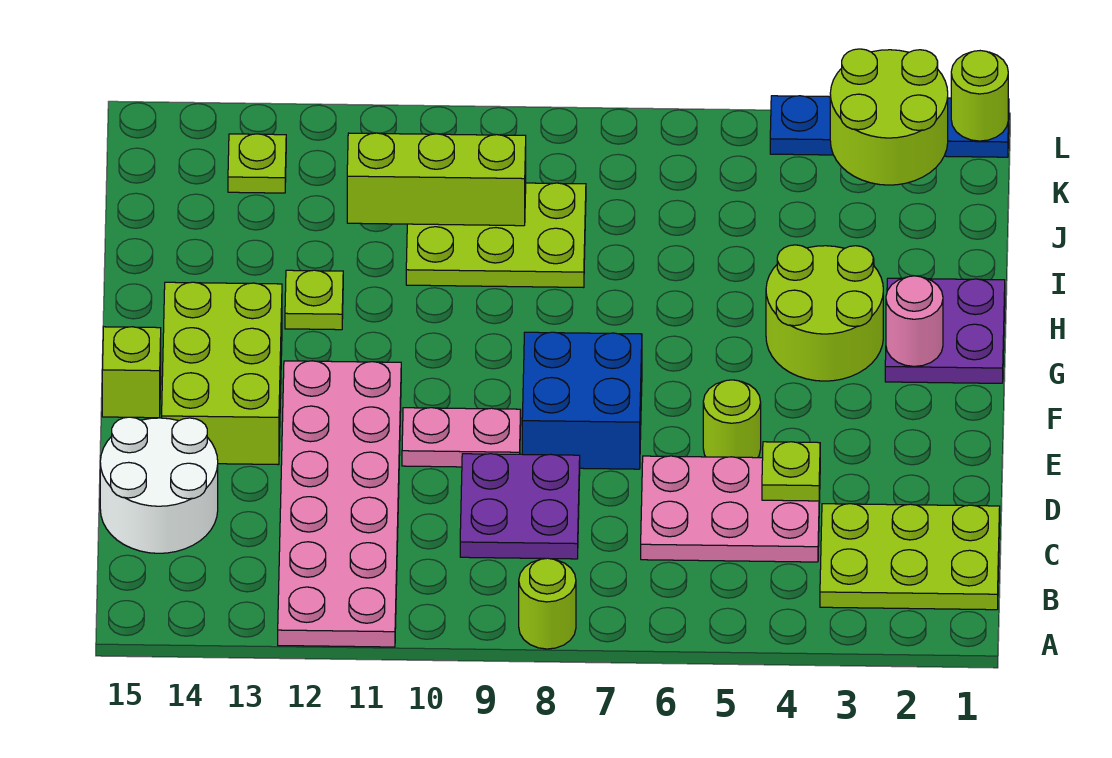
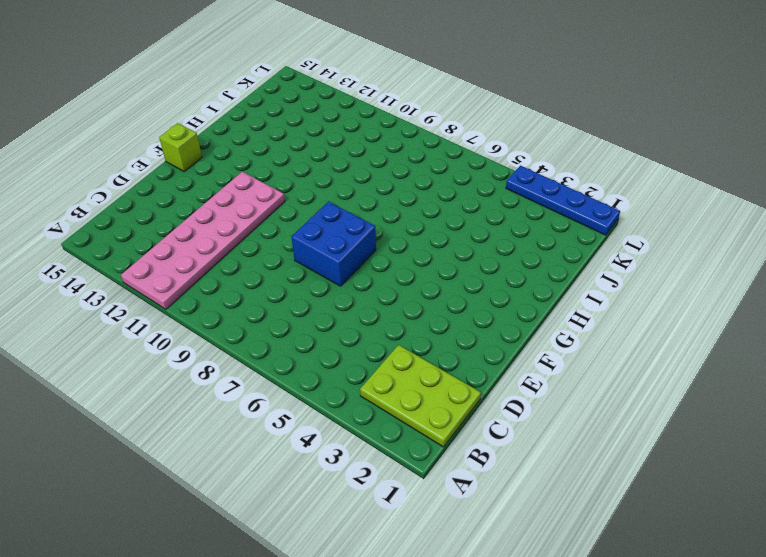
none -> lime 1x1 round brick [519,558,576,649]
none -> pink 2x3 plate [641,456,820,562]
none -> purple 2x2 plate [460,454,580,559]

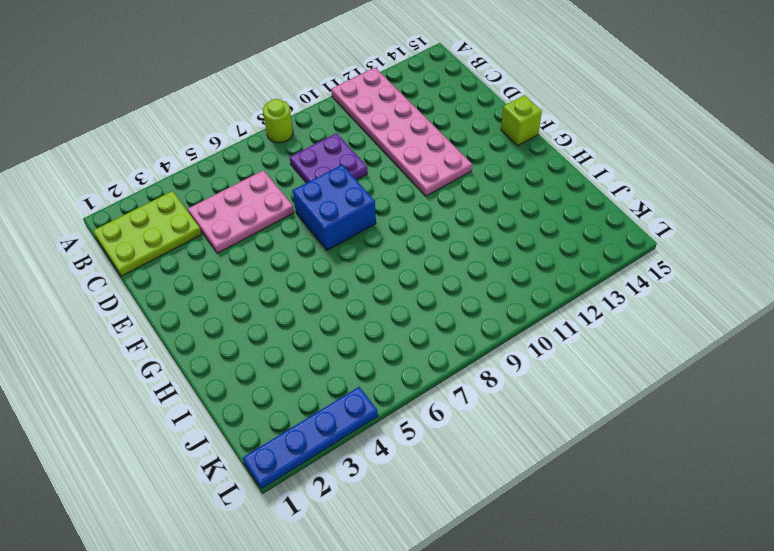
none -> white 2x2 round brick [100,417,218,553]
none -> lime 1x1 round brick [703,380,761,458]
none -> pink 1x2 plate [402,408,521,467]

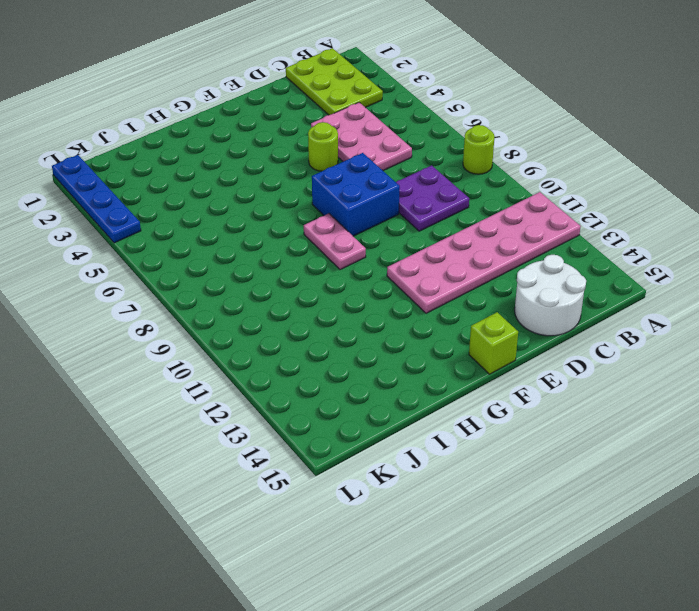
pink 1x2 plate [304,214,366,270] -> pink 1x2 plate moved to [402,408,521,467]
none -> lime 2x3 brick [162,282,282,465]
none -> purple 2x2 plate [885,278,1005,383]
none -> lime 2x2 round brick [766,245,883,381]

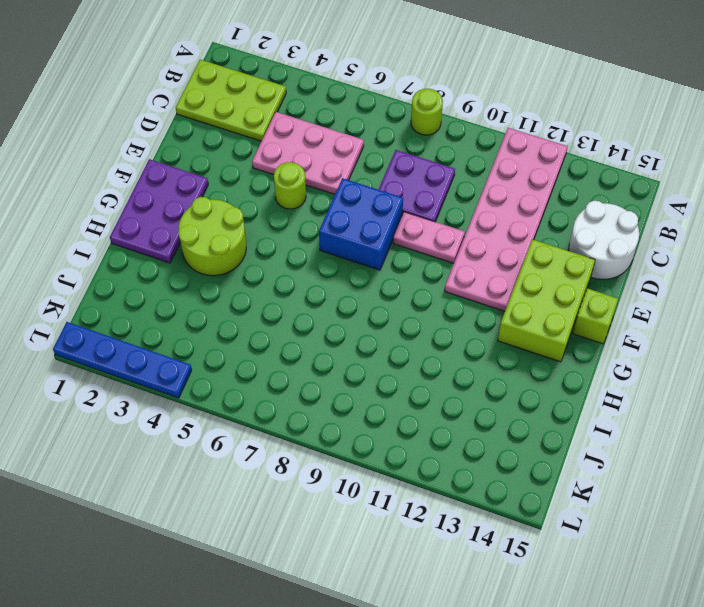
purple 2x3 plate [110,159,208,263] -> purple 2x2 plate [885,278,1005,383]
none -> lime 1x1 plate [285,270,343,330]
none -> lime 2x3 plate [406,183,586,288]
none -> lime 1x1 plate [228,134,286,193]

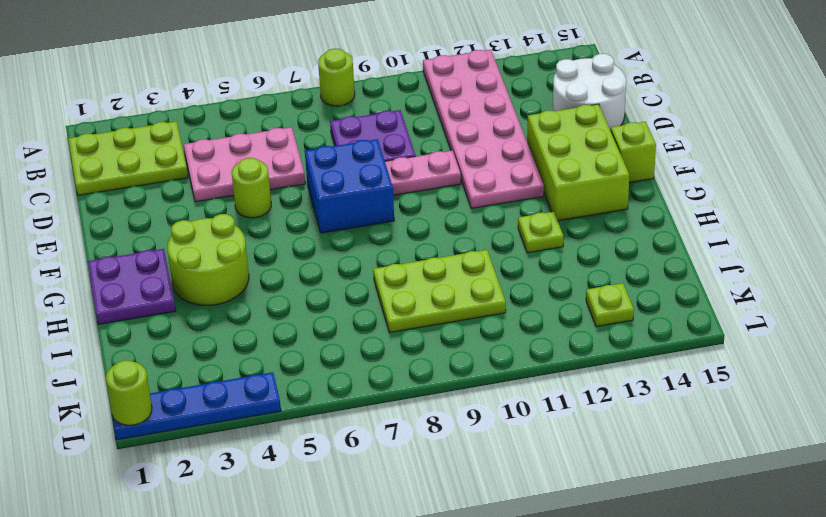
none -> lime 1x1 plate [762,442,820,501]
none -> pink 1x1 round brick [886,276,943,366]
none -> lime 1x3 brick [347,133,526,226]

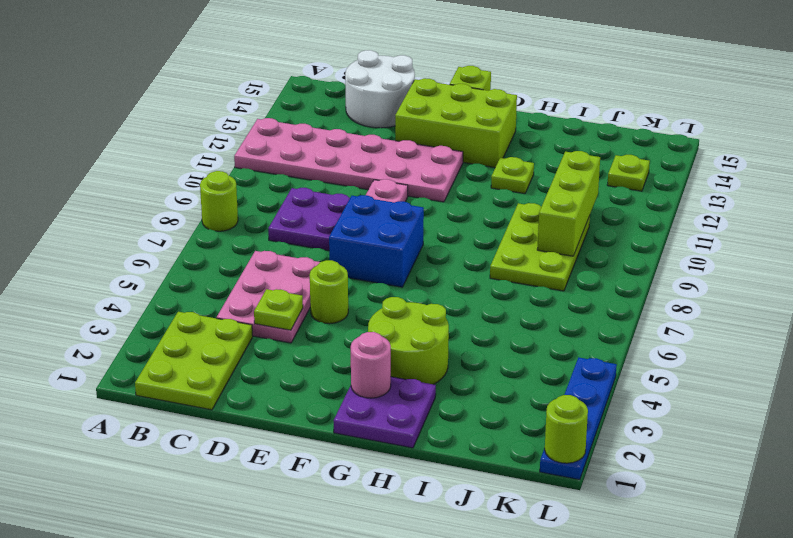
none -> lime 2x2 round brick [830,49,948,185]

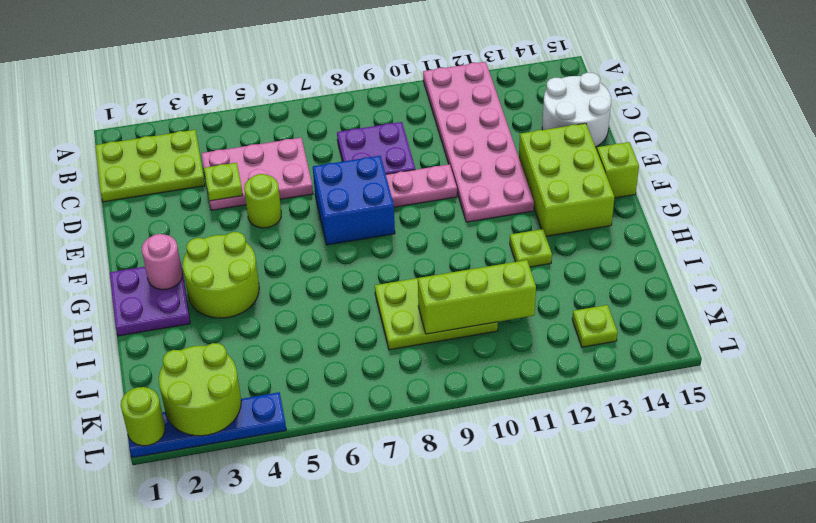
none -> lime 1x1 round brick [519,558,576,649]

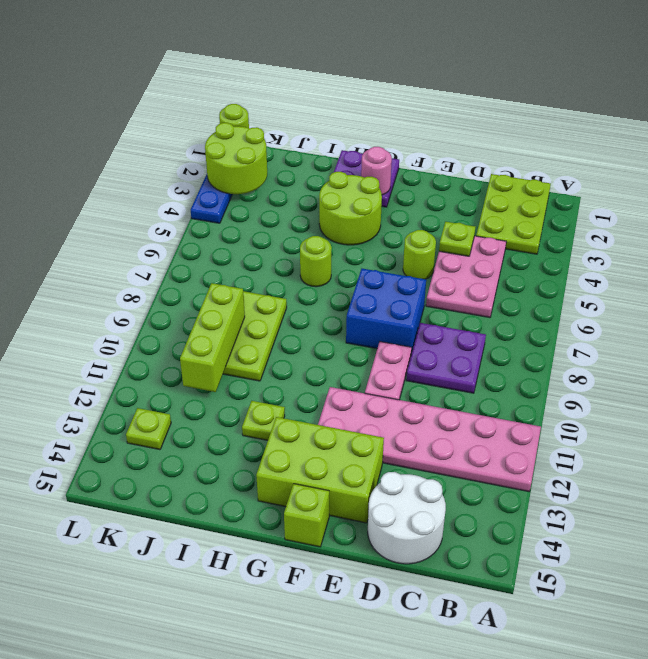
lime 1x1 round brick [300,236,332,287] -> lime 1x1 round brick moved to [519,558,576,649]

